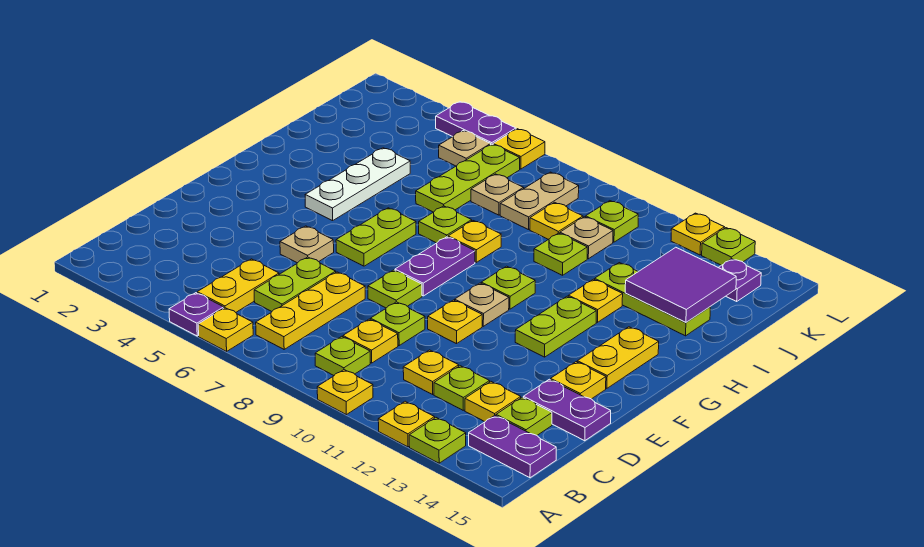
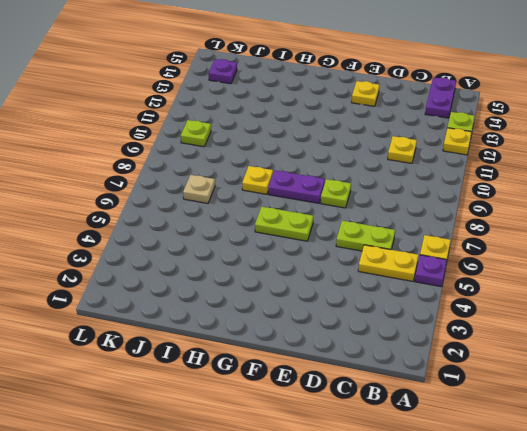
none -> yellow 1x1 plate [317,370,373,415]
none -> yellow 1x3 plate [256,272,365,349]
none -> lime 1x1 plate [315,336,370,375]
none -> yellow 1x1 plate [343,319,398,363]

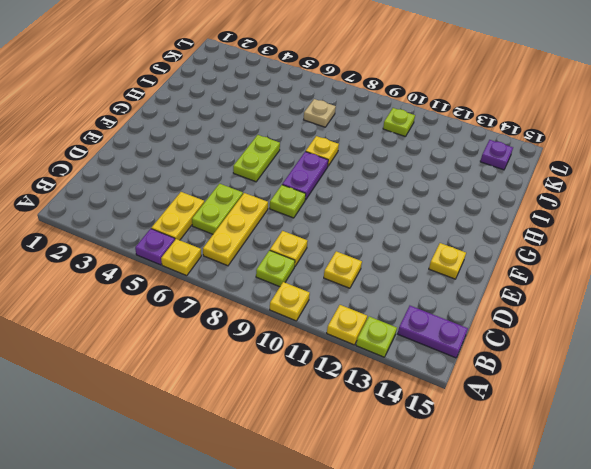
none -> lime 1x1 plate [434,366,490,410]
none -> yellow 1x1 plate [465,382,521,422]
none -> lime 1x1 plate [496,397,552,435]
none -> lime 1x1 plate [370,302,425,345]

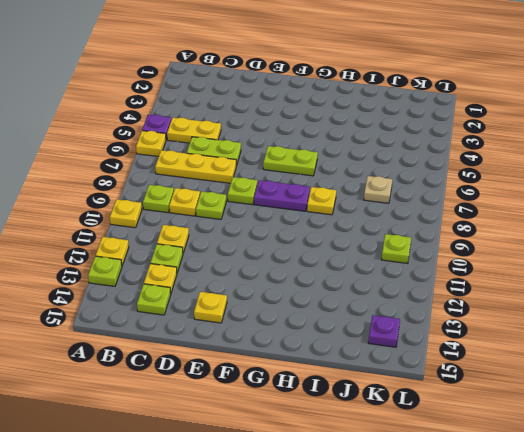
none -> purple 1x2 plate [469,416,556,478]
none -> purple 1x2 plate [523,379,611,441]
none -> tan 1x1 plate [280,226,334,263]
none -> yellow 1x1 plate [428,300,482,344]

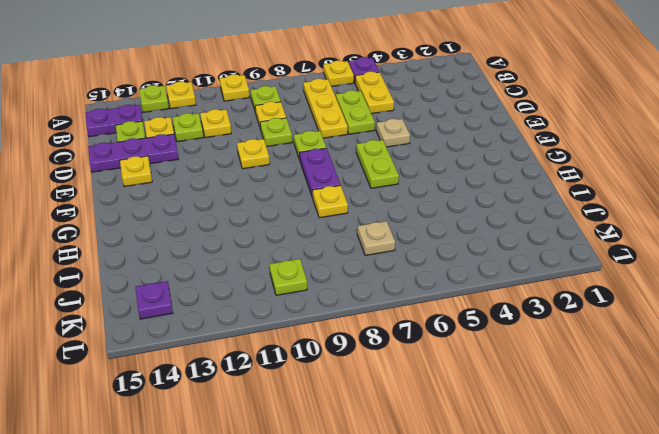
purple 1x3 plate [88,134,178,172] -> purple 1x2 plate [523,379,611,441]
none -> tan 1x1 plate [455,283,509,326]
none -> lime 1x2 plate [515,296,596,357]
none -> yellow 1x2 plate [577,327,659,388]
none -> white 1x3 plate [305,148,410,221]

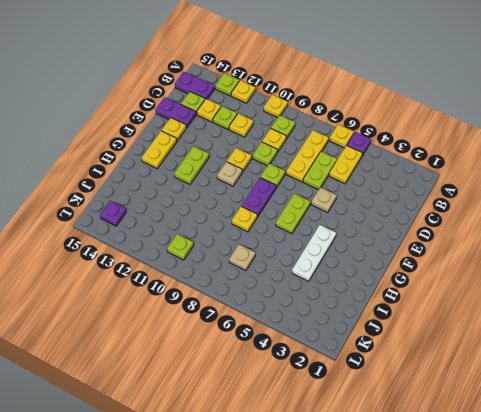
none -> lime 1x1 plate [481,266,535,309]
none -> lime 1x1 plate [419,206,472,243]
none -> yellow 1x1 plate [568,279,623,322]
none -> lime 1x3 plate [416,144,520,212]

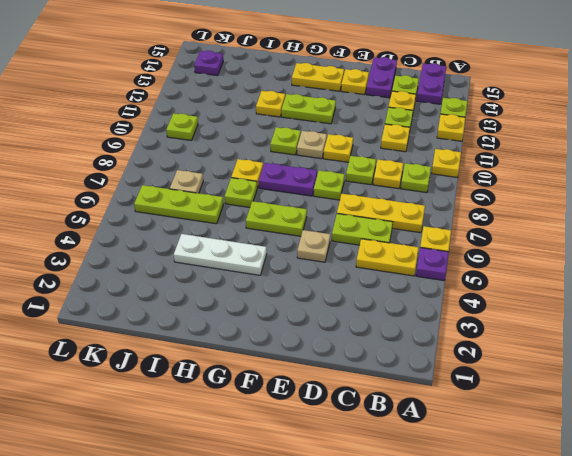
none -> lime 1x1 plate [534,233,587,275]
none -> lime 1x3 plate [595,263,710,336]
none -> tan 1x2 plate [500,172,579,230]
none -> yellow 1x1 plate [530,202,583,239]

